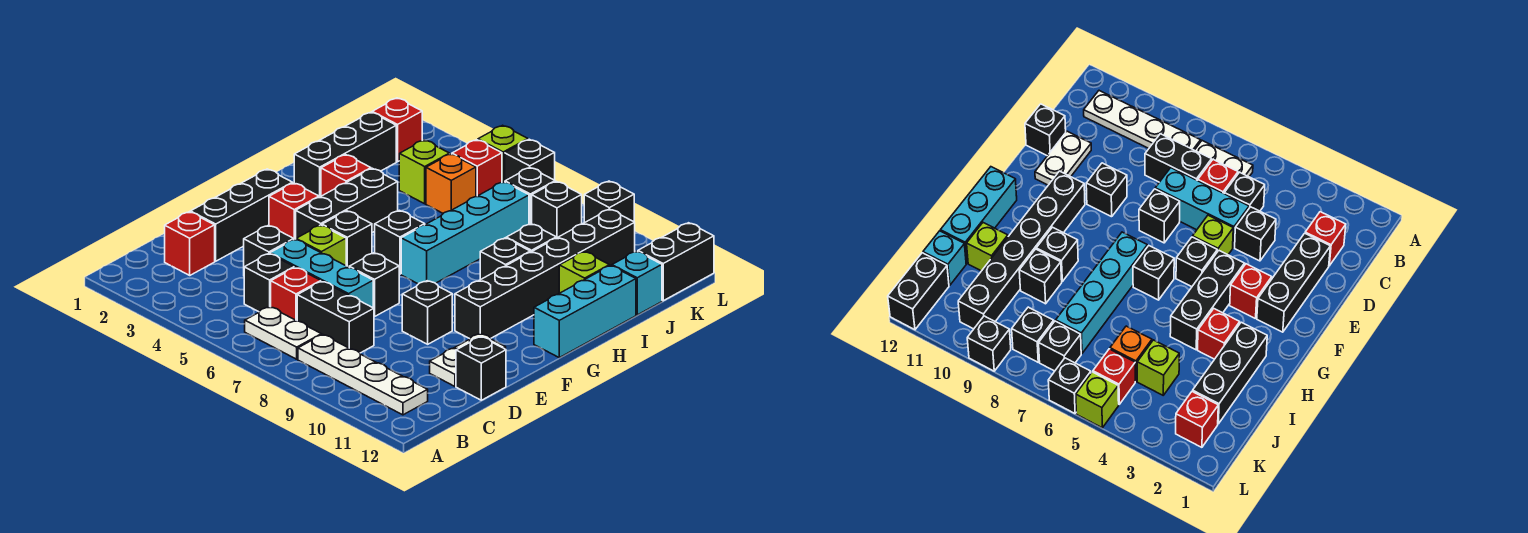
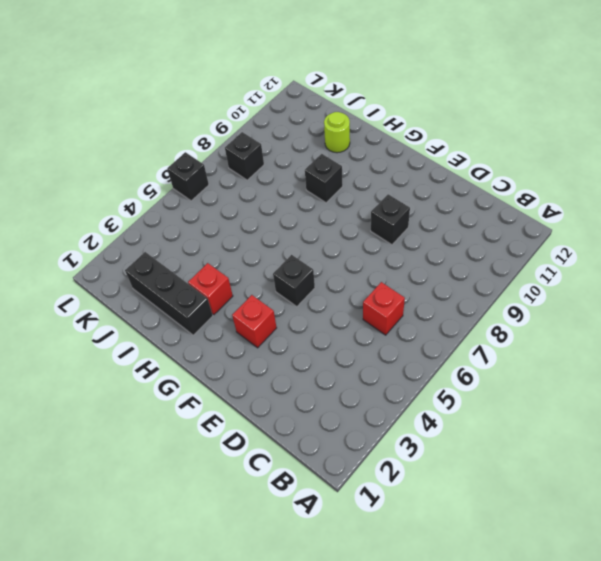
lime 1x1 round brick [324,112,350,153] -> lime 1x1 brick [559,252,609,293]
none -> white 1x2 plate [245,307,321,359]
none -> white 1x4 plate [298,334,428,415]
none -> red 1x1 brick [165,212,215,275]
none -> black 1x1 brick [244,254,294,312]

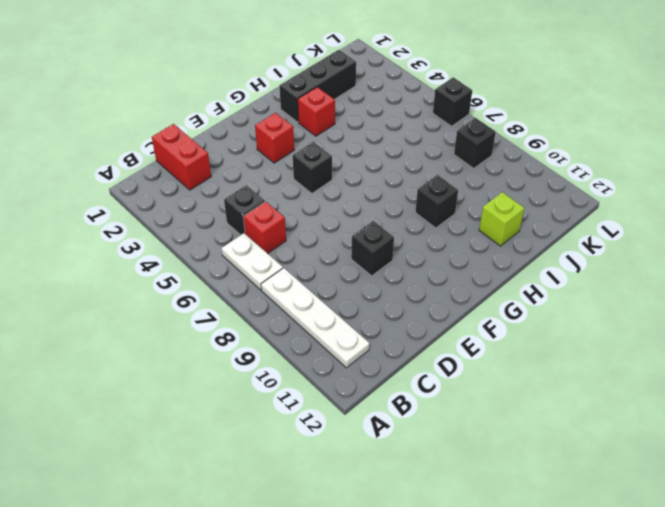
red 1x2 brick [152,124,211,190] -> red 1x1 brick [165,212,215,275]
none -> black 1x2 brick [297,281,374,353]
none -> black 1x3 brick [191,169,292,261]
none -> black 1x1 brick [244,225,294,267]
none -> cyan 1x3 brick [270,239,373,308]

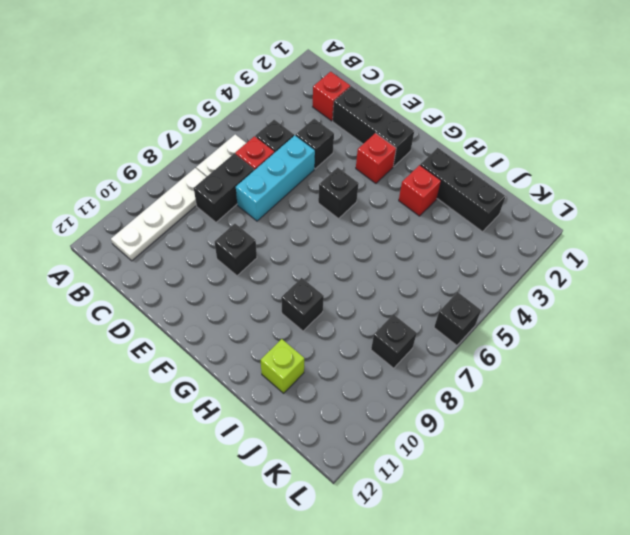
none -> white 1x2 plate [430,334,506,386]
none -> black 1x1 brick [456,337,506,400]
none -> lime 1x1 brick [296,225,346,266]
none -> black 1x1 brick [349,253,399,317]

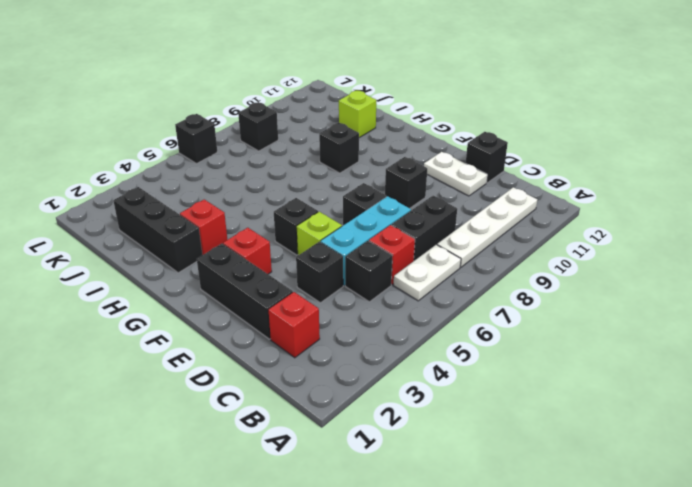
none -> black 1x3 brick [296,168,398,238]
none -> black 1x6 brick [455,209,635,339]
none -> black 1x1 brick [375,210,425,274]
none -> cyan 1x4 brick [401,182,529,284]

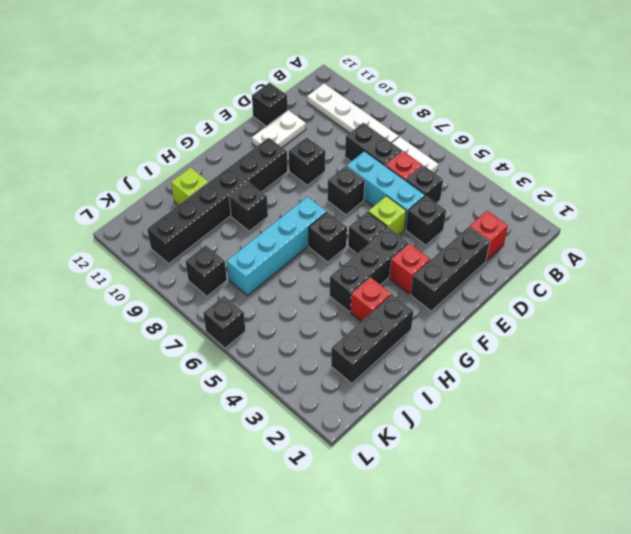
none -> cyan 1x3 brick [534,265,636,358]
none -> black 1x1 brick [506,224,556,252]
none -> lime 1x1 brick [399,140,449,204]
none -> orange 1x1 brick [426,154,476,213]

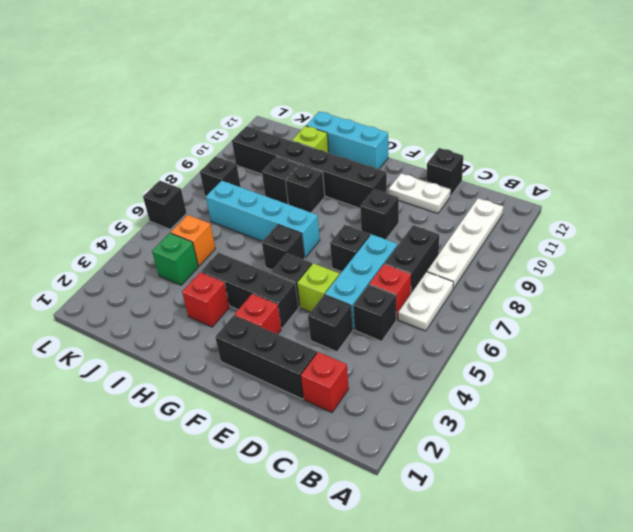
green 1x1 brick [152,233,198,285] -> lime 1x1 brick [399,140,449,204]
none -> black 1x3 brick [294,112,396,197]
none -> cyan 1x1 brick [612,251,662,315]
none -> red 1x1 brick [372,98,422,162]
none -> red 1x1 brick [452,140,502,197]

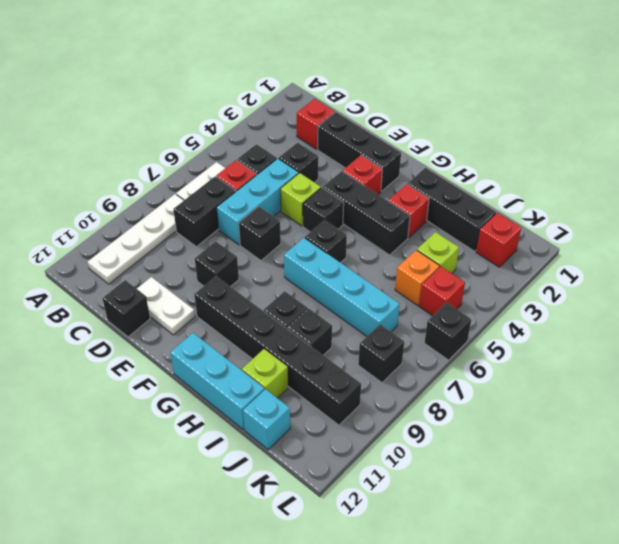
none -> black 1x1 brick [505,168,555,225]
none -> black 1x2 brick [638,223,714,301]
none -> lime 1x1 brick [478,125,528,182]
none -> black 1x1 brick [584,181,634,223]

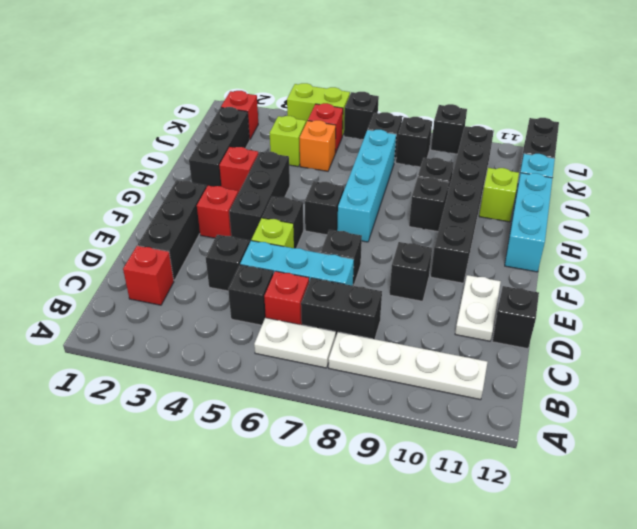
lime 1x2 brick [287,83,350,136] -> lime 1x1 brick [478,125,528,182]

